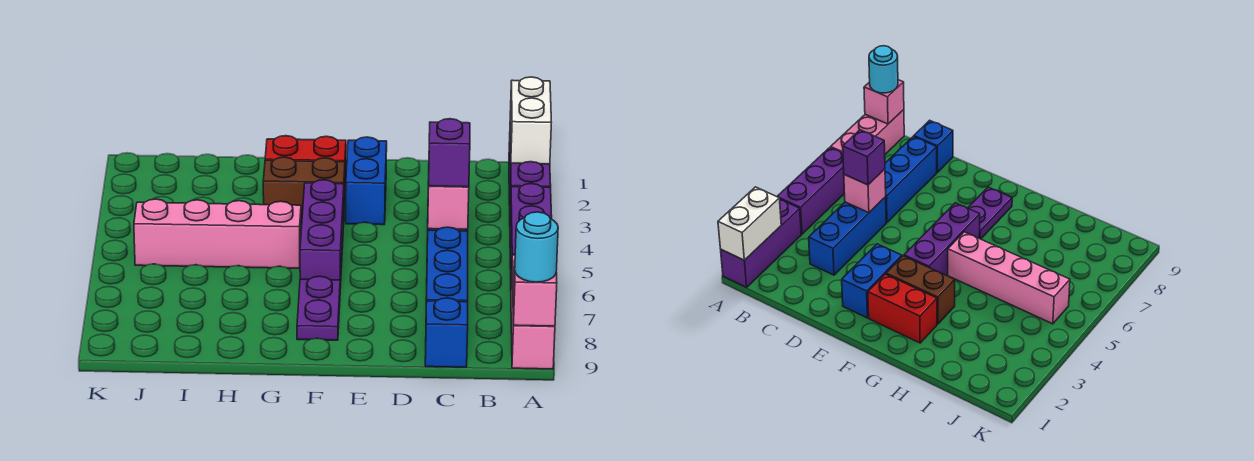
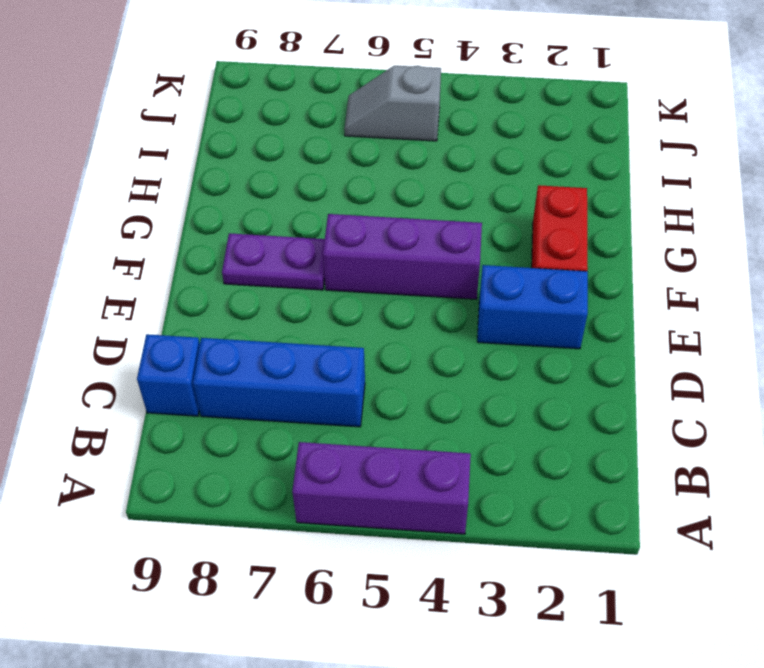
grey 1x2 slope [344,66,441,141] -> pink 1x4 brick [134,199,301,268]
none -> purple 1x3 brick [509,142,551,208]
none -> pink 1x3 brick [511,255,555,369]
none -> blue 1x3 brick [809,197,886,275]

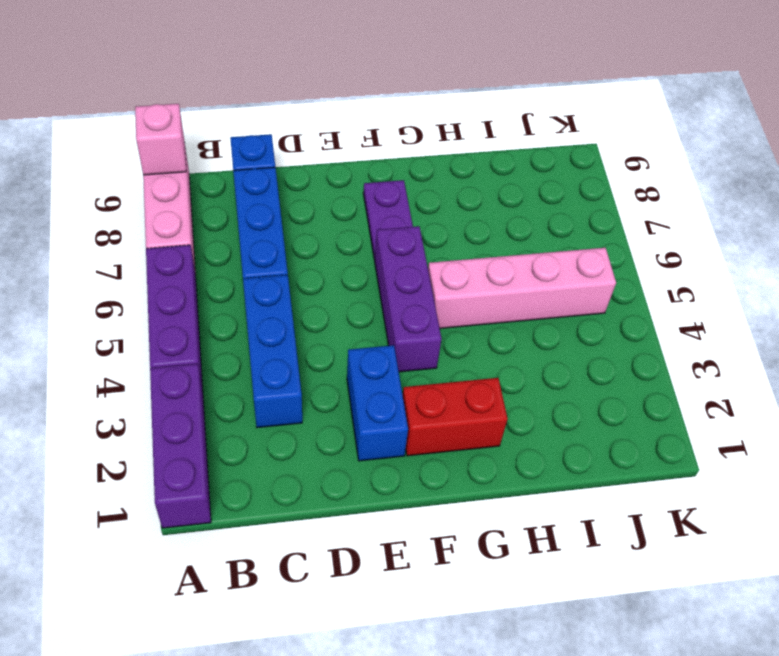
none -> brown 1x2 brick [263,157,345,223]
none -> white 1x2 brick [510,77,551,164]
none -> pink 1x1 brick [428,186,469,229]

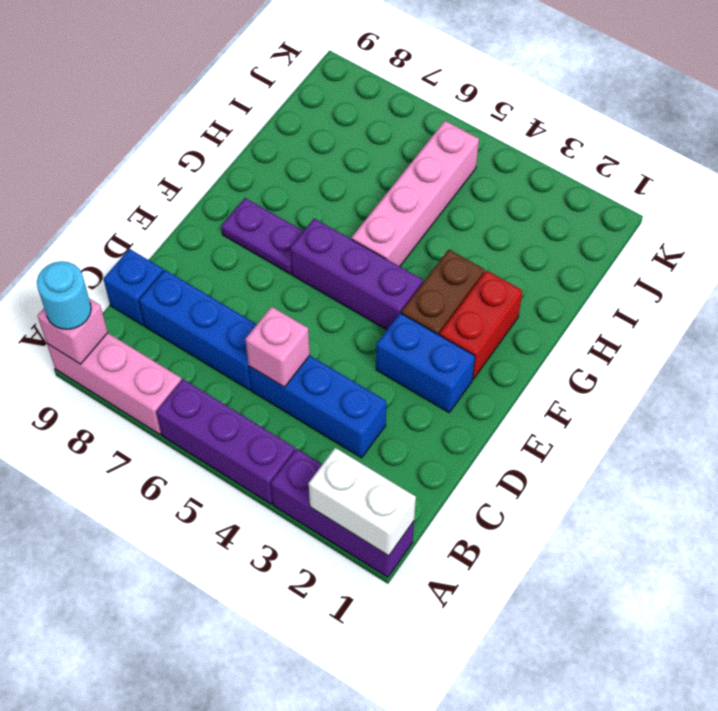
none -> purple 1x1 brick [428,119,470,187]

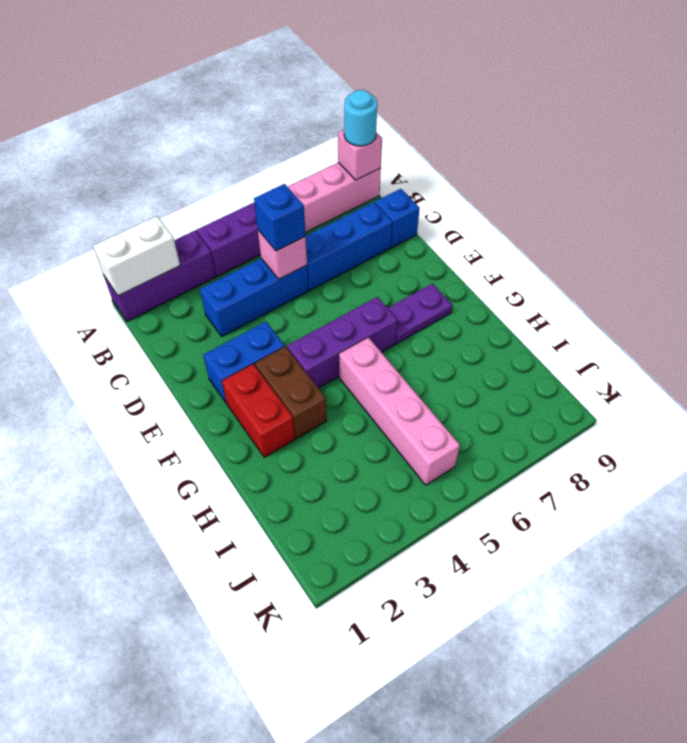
blue 1x1 brick [254,184,306,251] -> purple 1x1 brick [428,119,470,187]

